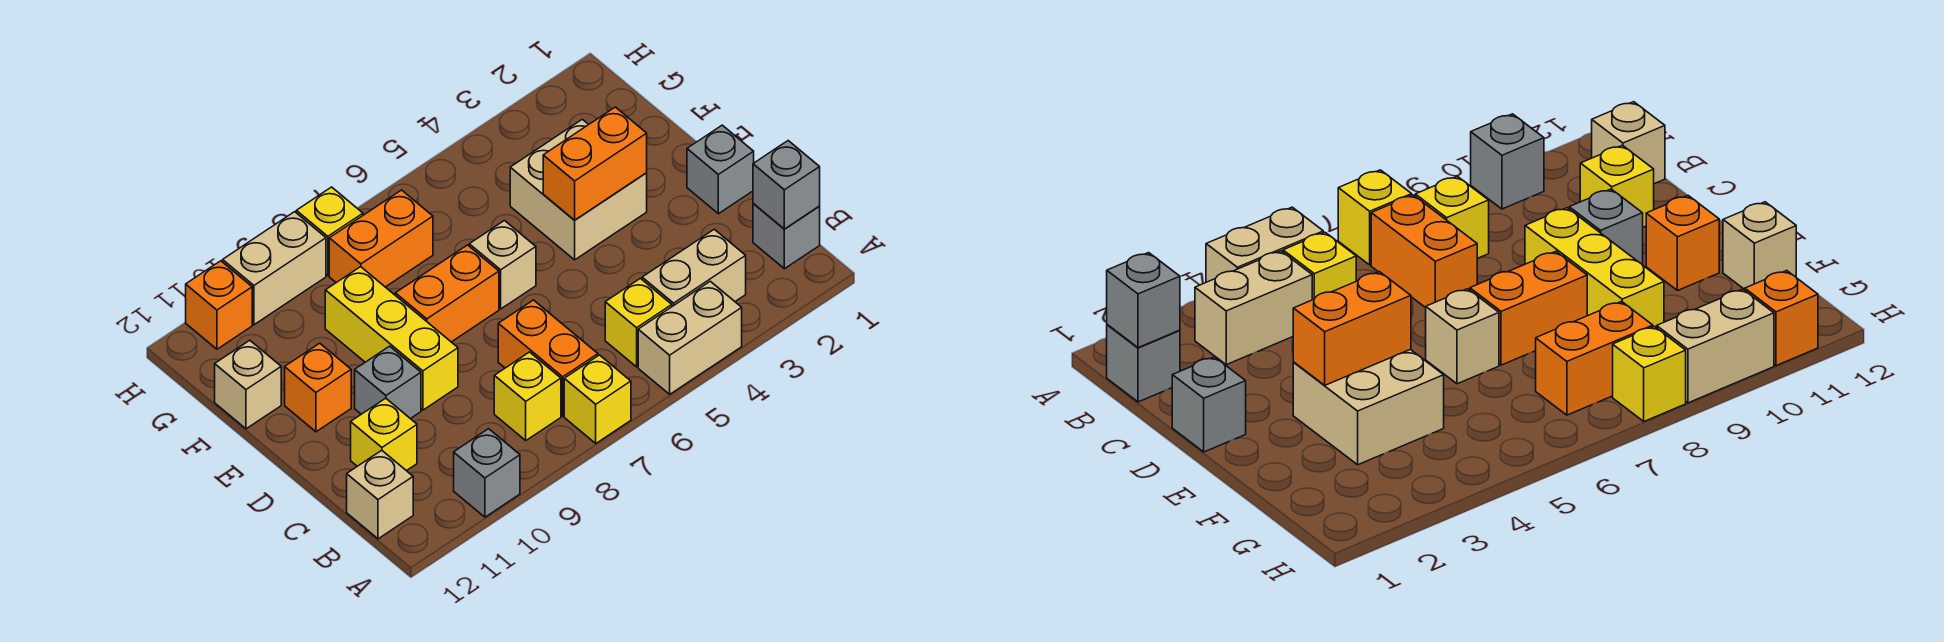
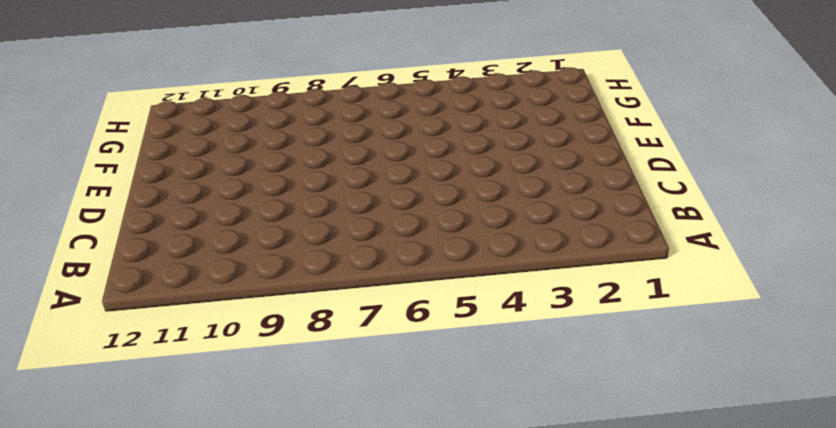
none -> tan 1x2 brick [638,281,742,394]
none -> yellow 1x1 brick [564,355,631,443]
none -> grey 1x1 brick [454,429,520,517]

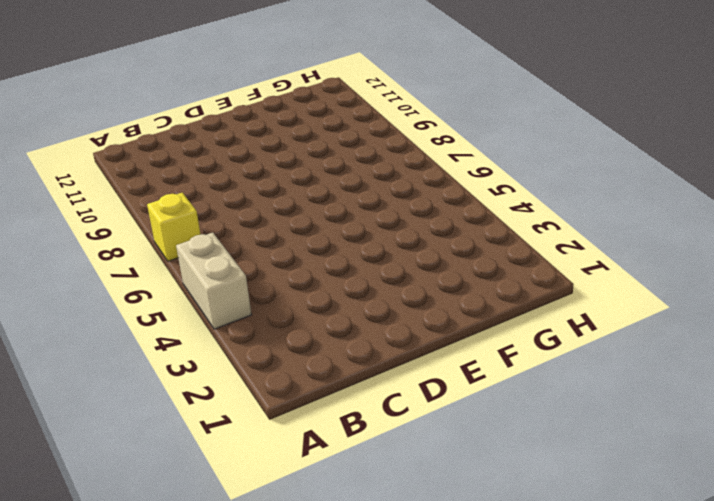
none -> grey 1x1 brick [454,429,520,517]
none -> grey 1x1 brick [753,203,820,269]
none -> tan 1x2 brick [642,229,746,306]

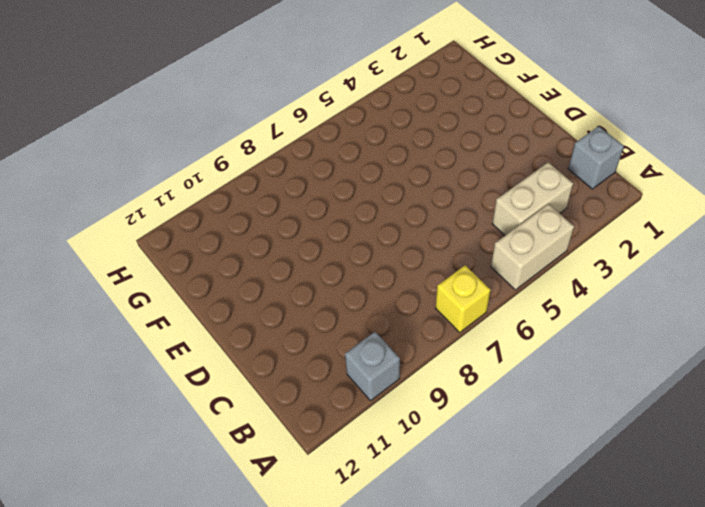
none -> yellow 1x1 brick [605,278,672,367]
none -> orange 1x2 brick [498,300,598,416]
none -> yellow 1x1 brick [494,352,561,440]

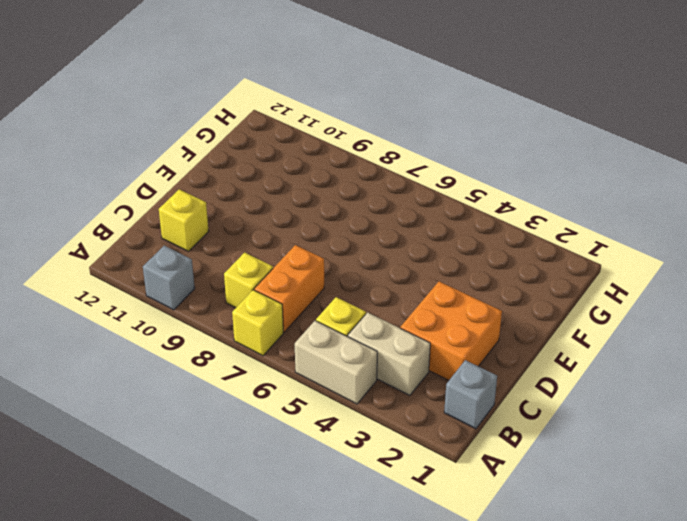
orange 2x2 brick [400,281,502,380] -> none
none -> tan 1x1 brick [347,450,413,539]
none -> grey 1x1 brick [687,125,754,214]
none -> yellow 1x3 brick [325,267,458,410]

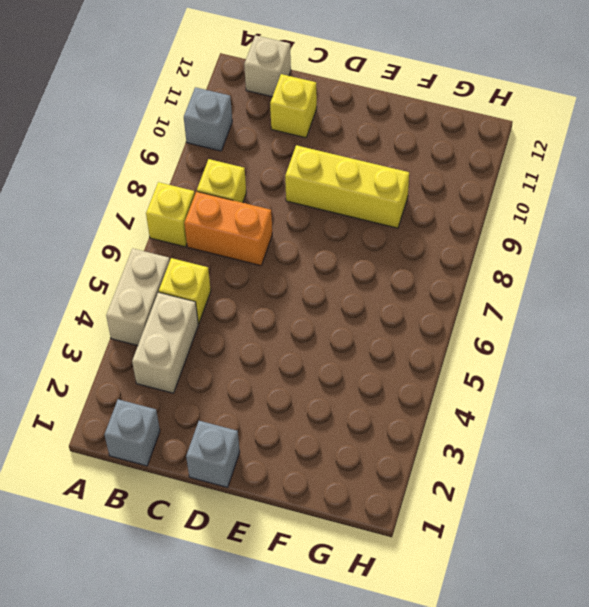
none -> grey 1x1 brick [355,346,421,419]
none -> tan 2x2 brick [510,119,647,260]
none -> tan 1x1 brick [469,221,536,309]

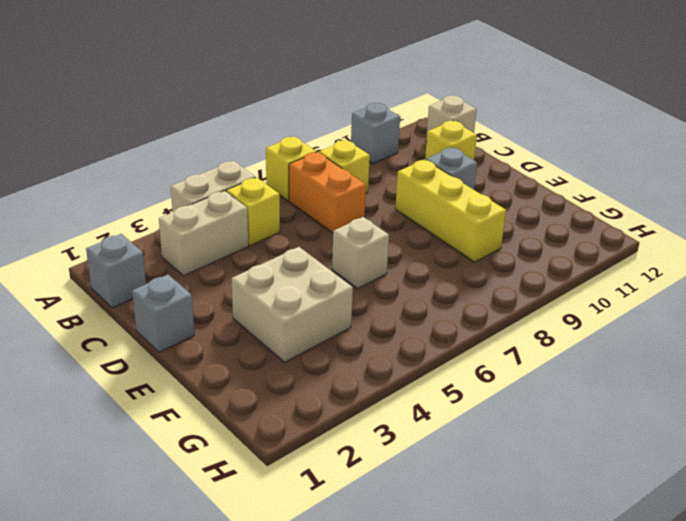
none -> orange 1x2 brick [395,245,499,342]
none -> orange 1x1 brick [285,343,351,432]
none -> tan 1x1 brick [215,340,281,429]

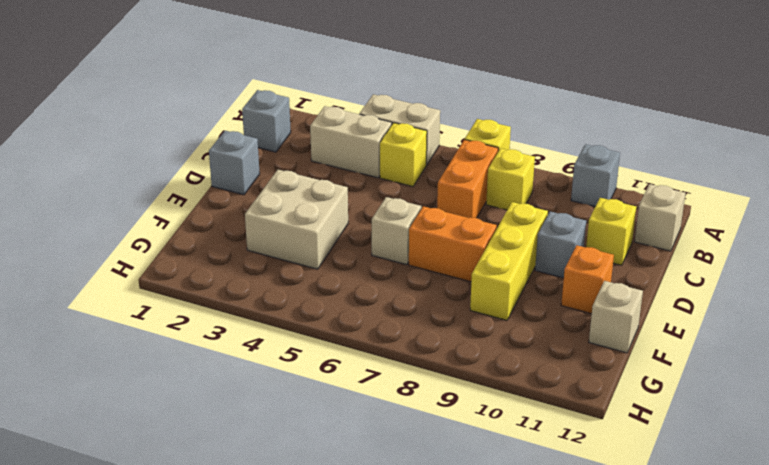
none -> orange 1x2 brick [329,190,433,287]
none -> yellow 1x1 brick [296,187,363,276]
none -> tan 1x2 brick [223,212,326,325]

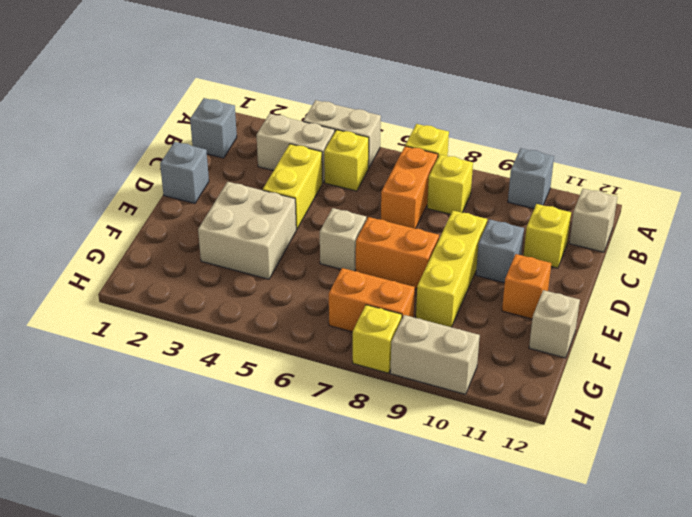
yellow 1x2 brick [263,144,322,230] -> none
none -> orange 1x1 brick [186,261,252,349]
none -> grey 1x1 brick [753,141,820,229]
none -> orange 1x2 brick [543,107,647,220]

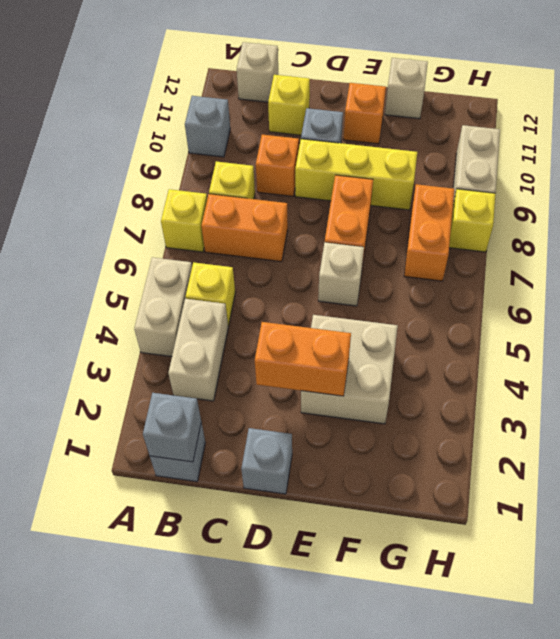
orange 1x1 brick [256,135,299,196] -> orange 1x1 brick moved to [186,261,252,349]
orange 1x2 brick [255,322,351,396] -> orange 1x2 brick turned to [543,107,647,220]

